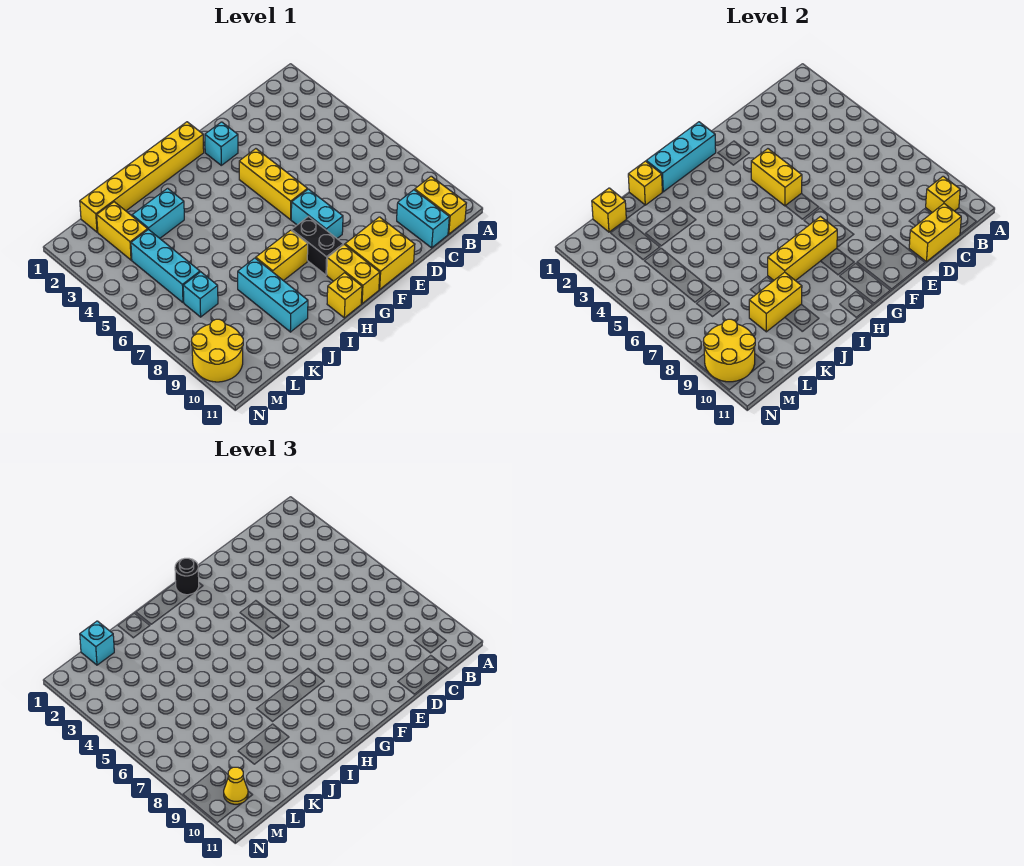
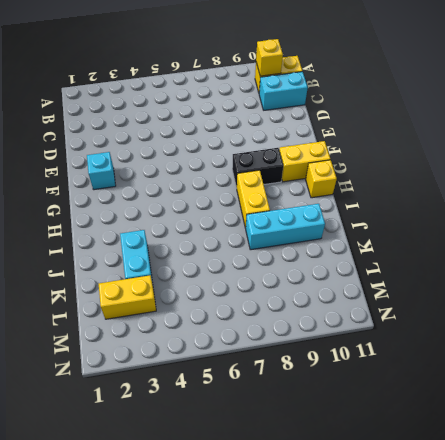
none -> yellow 2x2 brick [345,217,415,289]
none -> yellow 1x3 brick [239,149,307,220]
none -> cyan 1x2 brick [291,189,343,238]

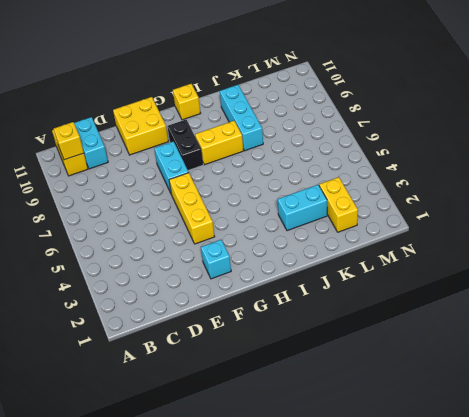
none -> yellow 1x6 brick [80,122,204,232]
none -> yellow 1x2 brick [327,245,380,304]
none -> cyan 1x3 brick [131,229,200,303]

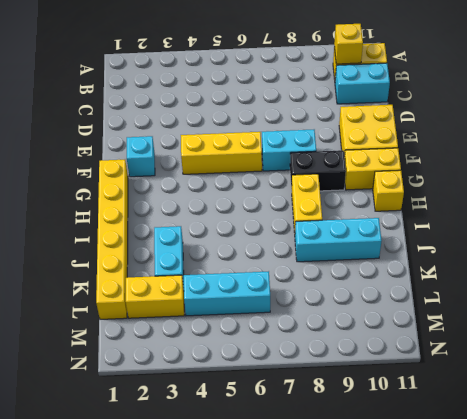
none -> cyan 1x1 brick [183,272,218,317]
none -> yellow 2x2 round brick [191,319,243,382]
none -> yellow 1x2 brick [909,204,961,262]

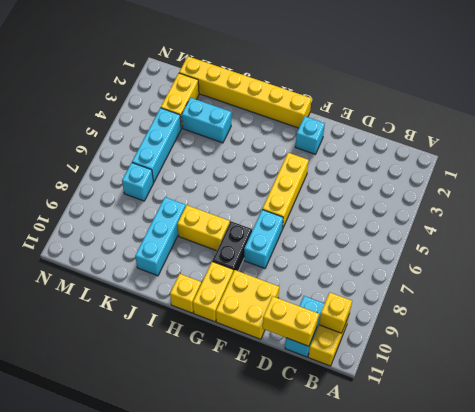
none -> yellow 2x2 round brick [191,319,243,382]
none -> yellow 1x2 brick [751,149,802,206]
none -> cyan 1x3 brick [646,122,716,192]

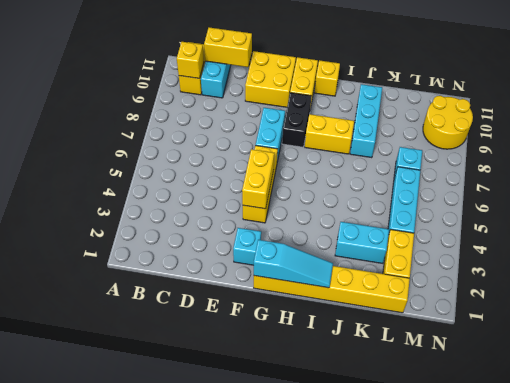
cyan 1x3 slope [254,240,333,288] -> cyan 1x3 brick [646,122,716,192]
none -> yellow 1x3 brick [768,217,837,281]
none -> yellow 1x1 brick [628,161,662,205]
none -> yellow 1x2 brick [749,272,802,332]

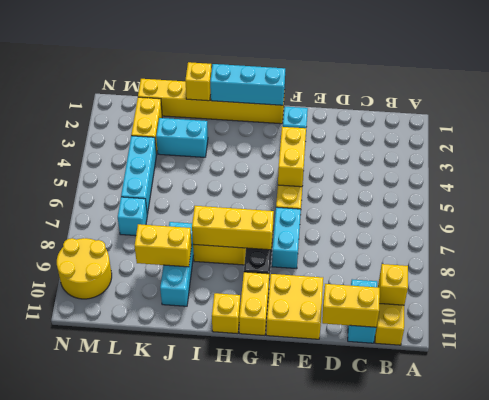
none -> yellow 1x1 brick [592,188,626,232]
none -> yellow 2x2 round brick [703,319,755,382]
none -> black 1x1 round brick [175,558,199,595]

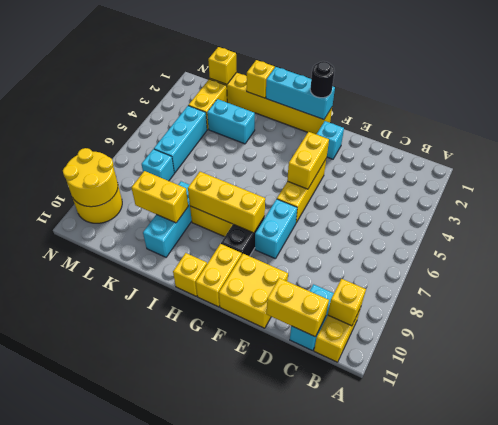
none -> cyan 1x1 brick [80,621,114,665]
none -> yellow 1x1 cone [224,767,248,804]

